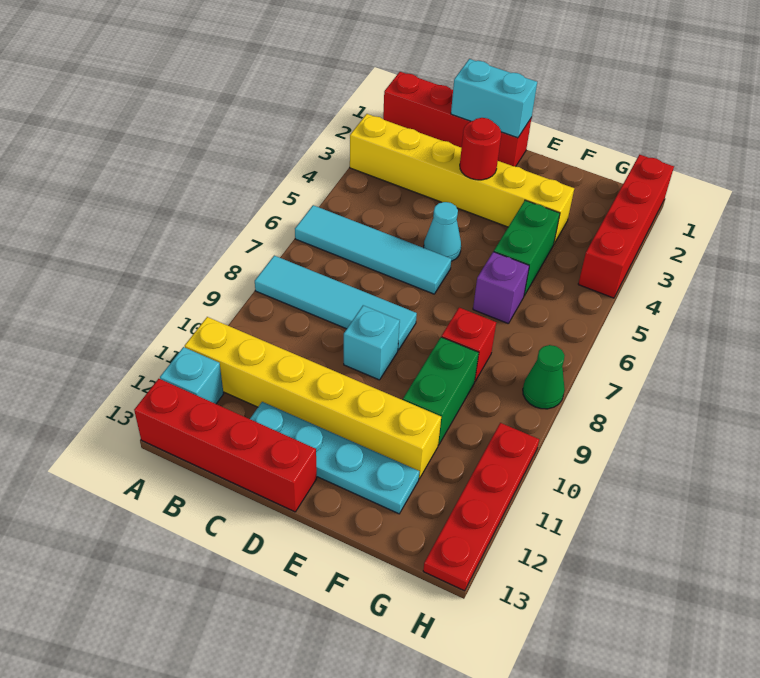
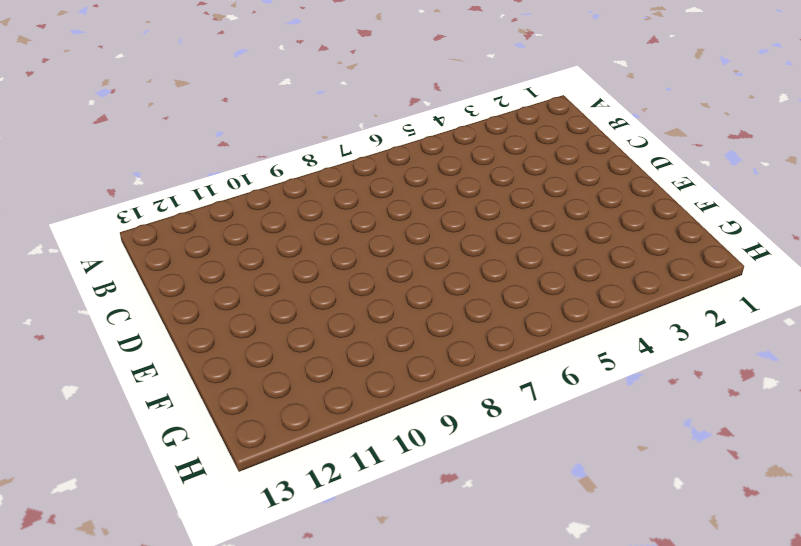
none -> red 1x4 brick [383,72,531,167]
none -> yellow 1x6 brick [350,114,574,243]
none -> cyan 1x4 tile [295,205,451,294]

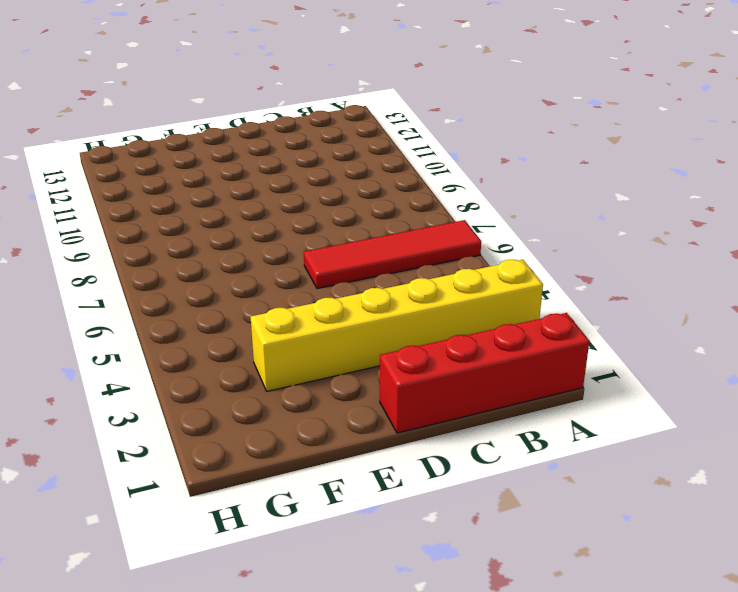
red 1x4 tile [304,220,481,289] -> cyan 1x4 tile [295,205,451,294]
none -> cyan 1x4 tile [255,256,417,350]
none -> yellow 1x6 brick [185,317,441,479]
none -> cyan 1x1 brick [160,347,224,404]

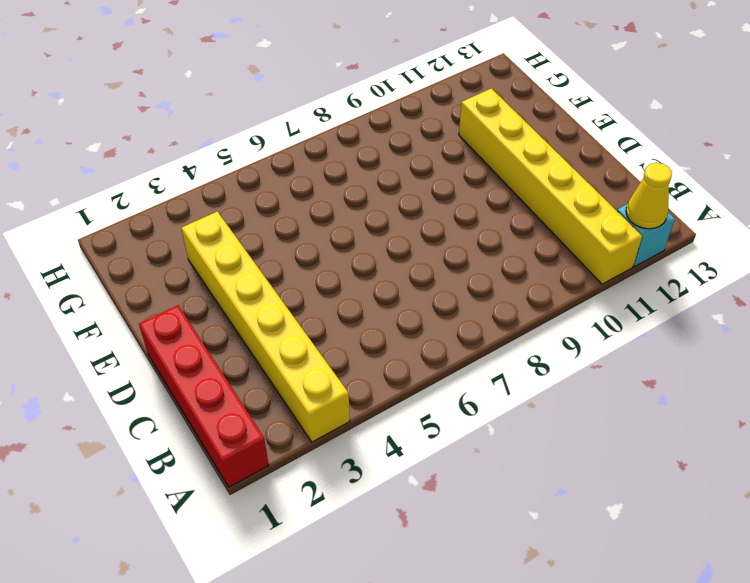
yellow 1x1 cone [626,163,672,229] -> none
none -> cyan 1x4 tile [295,205,451,294]
none -> cyan 1x4 tile [255,256,417,350]
none -> red 1x4 brick [134,379,317,512]

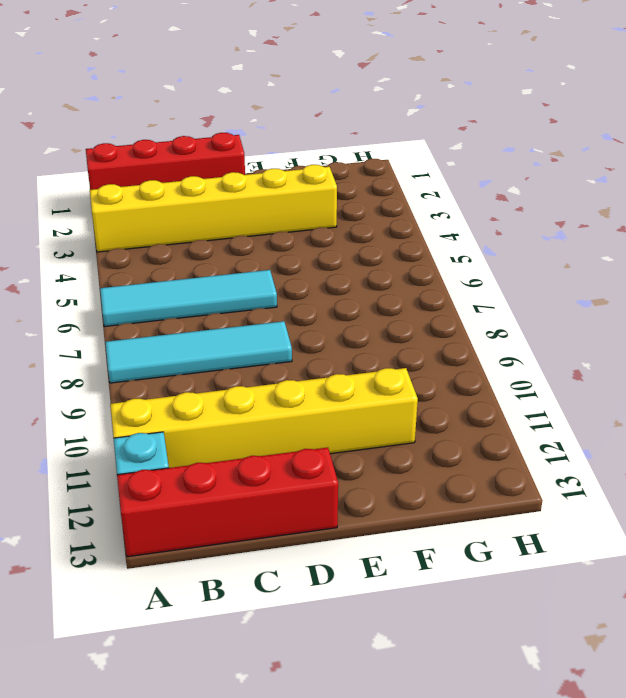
none -> cyan 1x4 plate [250,402,419,514]
none -> cyan 1x1 cone [424,202,461,261]
none -> cyan 1x1 brick [344,305,400,380]

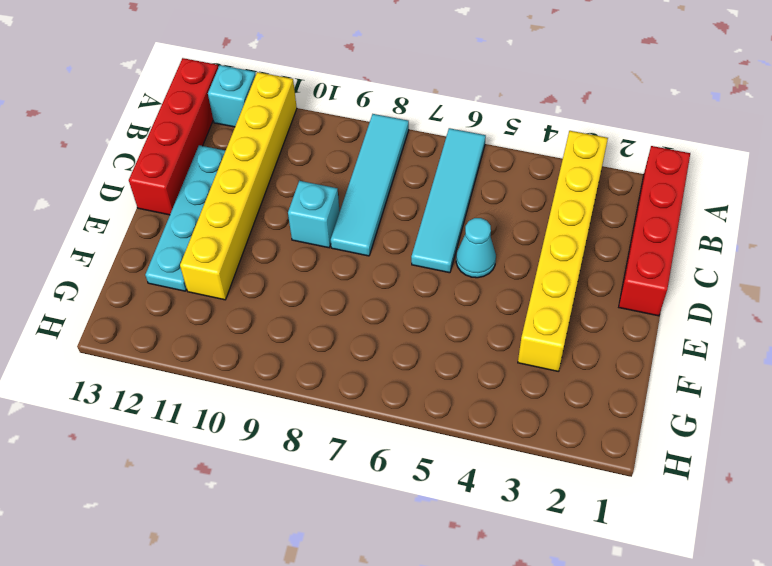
none -> green 1x2 brick [494,200,560,296]
none -> purple 1x1 brick [473,252,529,324]
none -> red 1x1 brick [442,308,496,381]

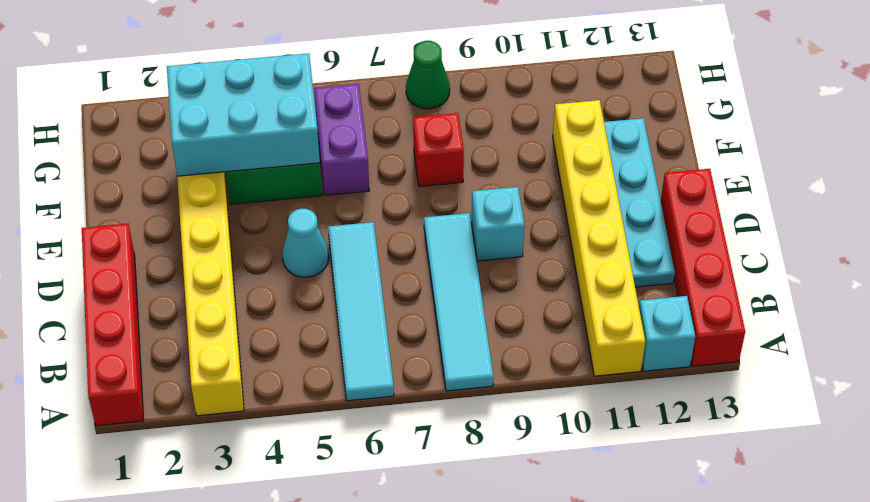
cyan 2x3 brick [167,53,320,176] -> none
purple 1x2 brick [314,84,369,195] -> purple 1x1 brick [473,252,529,324]
none -> green 1x2 brick [403,337,479,445]
none -> red 1x4 brick [578,155,674,298]
none -> red 1x4 plate [423,423,539,591]

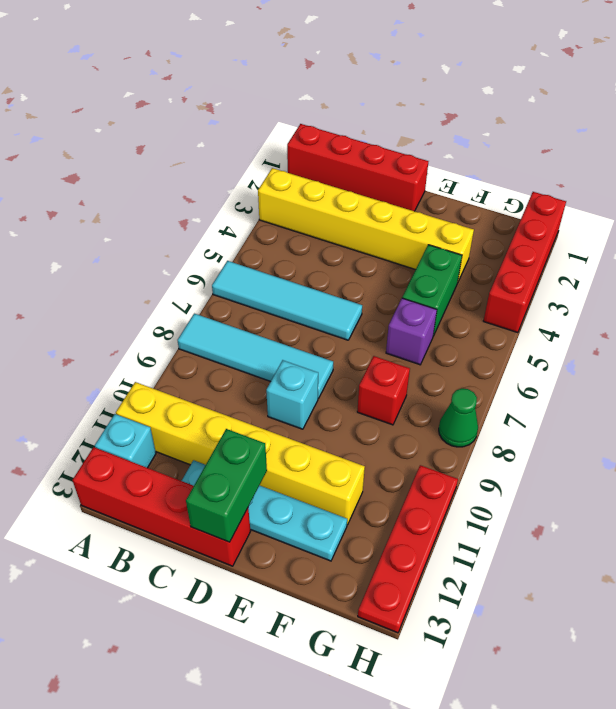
green 1x2 brick [186,429,267,542] -> green 1x2 brick moved to [403,337,479,445]
none -> cyan 1x1 cone [424,202,461,261]
none -> cyan 1x2 brick [451,59,537,138]
none -> red 1x1 round brick [460,118,501,180]

